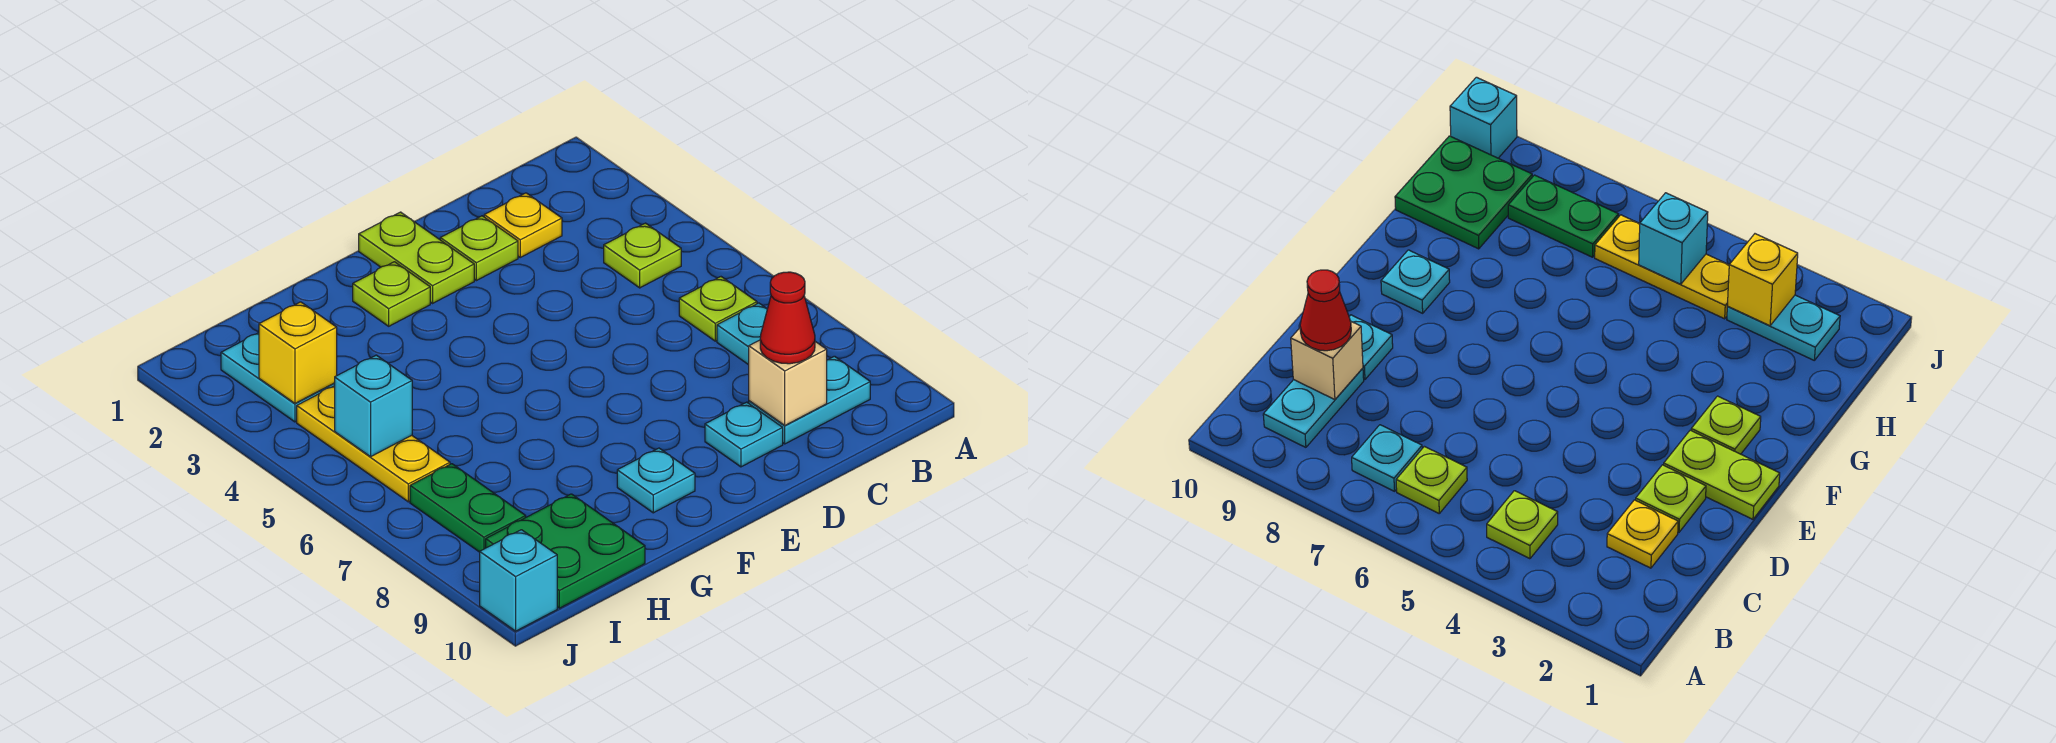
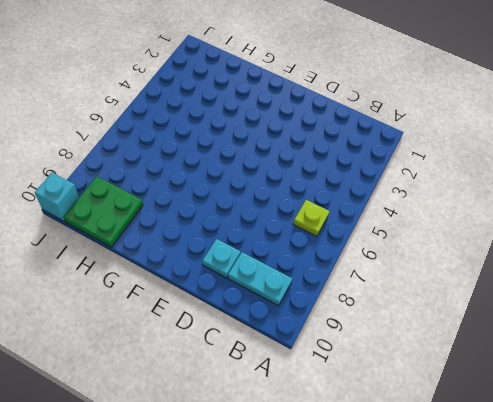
none -> lime 1x1 plate [604,223,681,288]
none -> cyan 1x1 plate [717,303,767,365]
none -> yellow 1x1 plate [484,193,562,257]

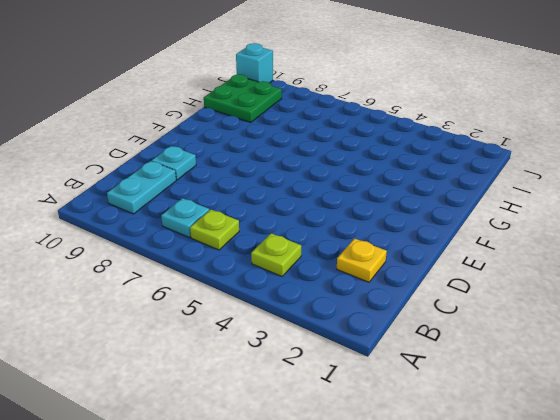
none -> lime 1x1 plate [440,216,518,281]
none -> lime 1x2 plate [359,212,474,303]
none -> lime 1x1 plate [353,262,430,326]

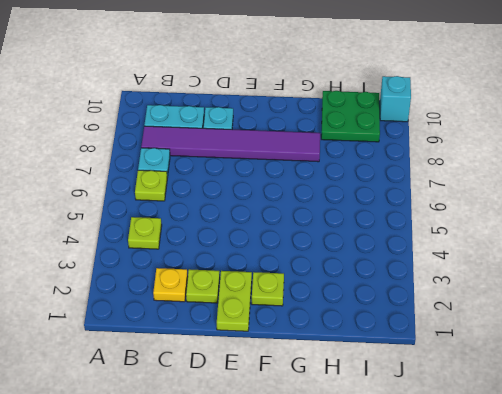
purple 1x6 tile [141,126,320,162] -> none
none -> cyan 1x1 plate [617,448,695,513]
none -> cyan 1x2 plate [221,333,335,422]
none -> yellow 1x3 plate [297,386,450,502]

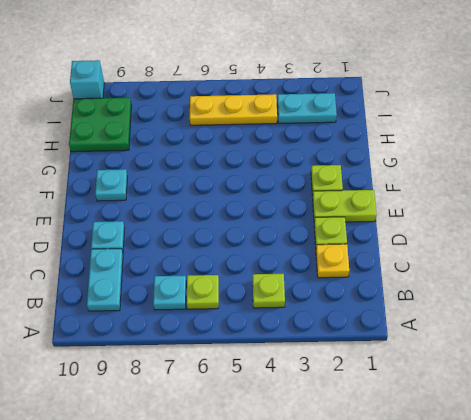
none -> green 1x2 plate [410,464,526,552]
none -> tan 1x1 brick [749,340,827,425]
none -> yellow 1x1 brick [259,302,337,403]

